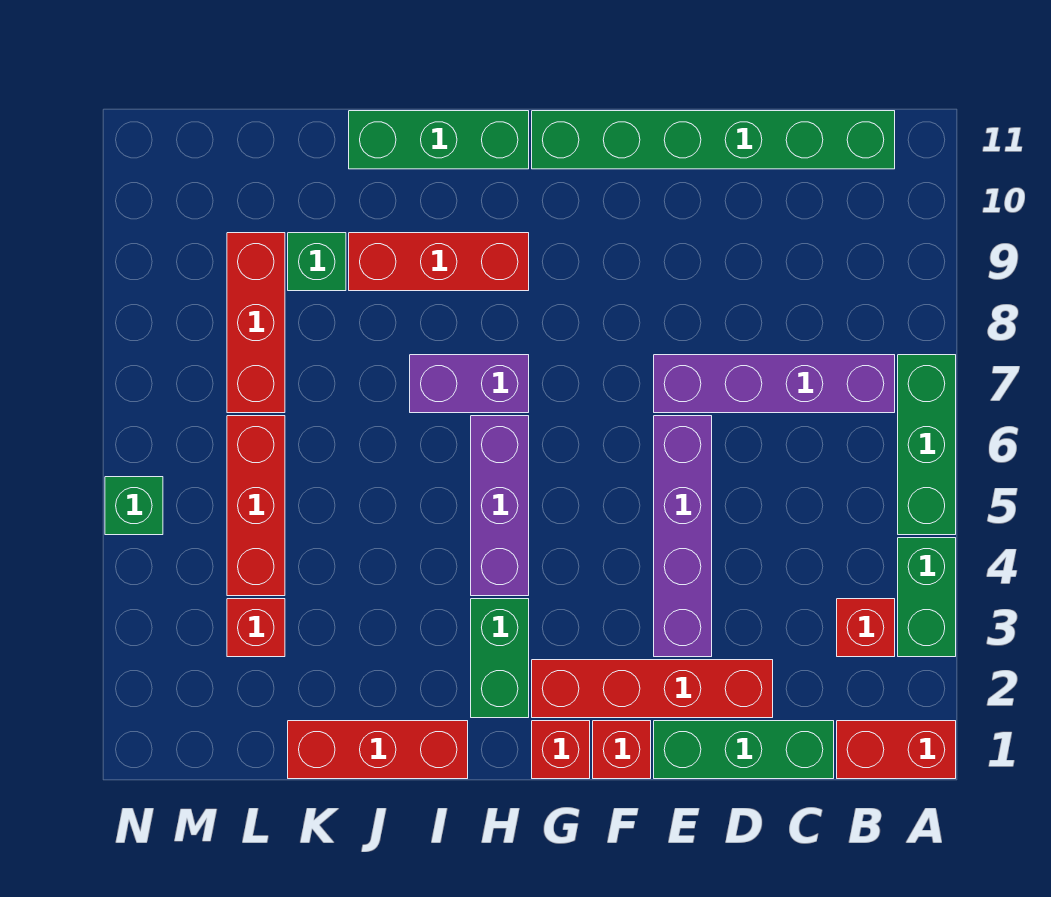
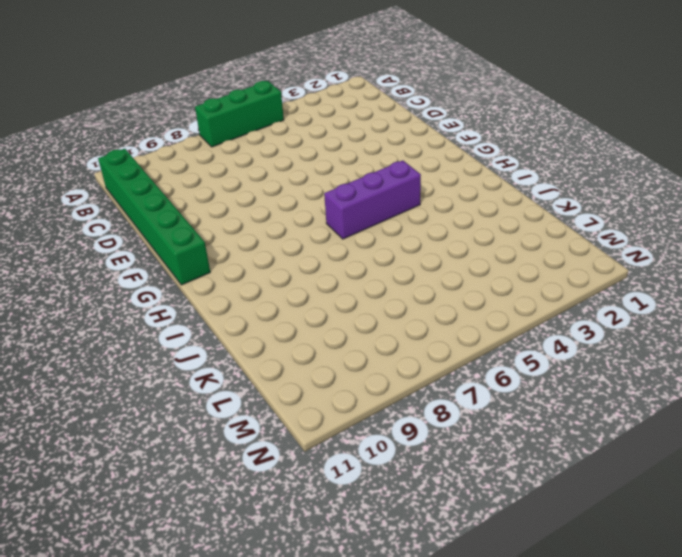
none -> red 1x2 brick [837,721,956,779]
none -> green 1x2 brick [898,538,956,657]
none -> red 1x1 brick [837,599,895,657]

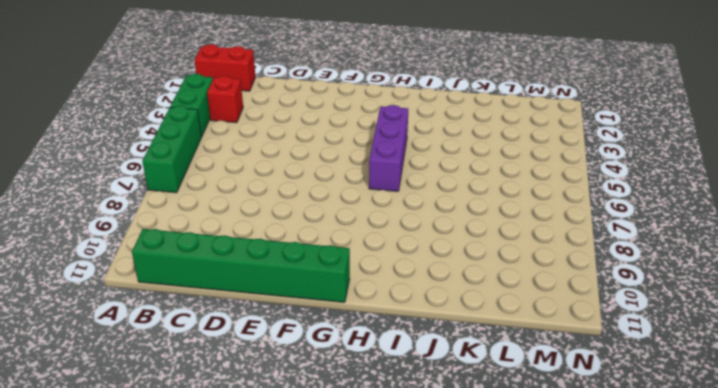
none -> purple 1x4 brick [654,355,895,413]
none -> green 1x3 brick [654,721,834,779]
none -> red 1x4 brick [532,660,773,718]

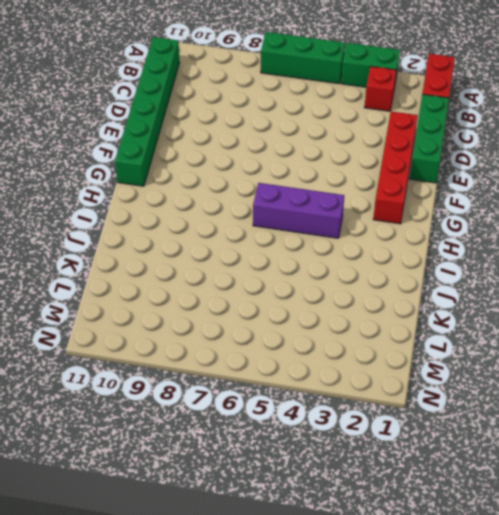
none -> purple 1x4 brick [654,355,895,413]
none -> purple 1x4 brick [654,416,712,657]
none -> red 1x1 brick [593,721,651,779]

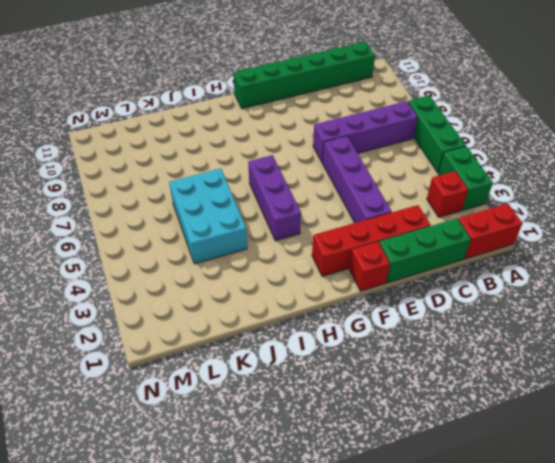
cyan 2x3 brick [169,169,247,264] -> none
none -> red 1x1 brick [532,721,590,779]
none -> green 1x2 brick [471,599,529,718]
none -> purple 1x2 brick [410,355,529,413]

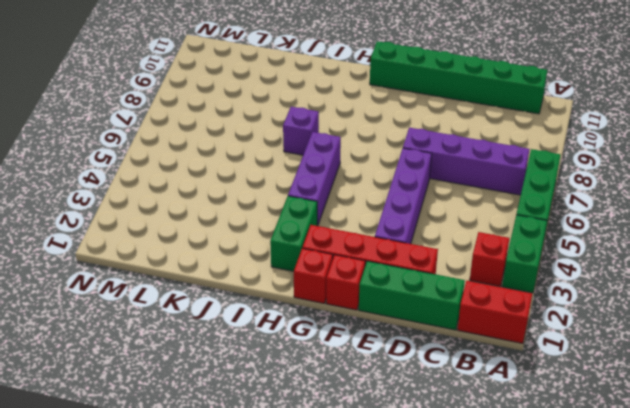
purple 1x1 brick [283,107,319,155] -> purple 1x2 brick [410,355,529,413]
none -> red 1x3 brick [349,233,529,291]
none -> green 1x3 brick [349,111,529,169]
none -> red 1x3 brick [288,721,468,779]

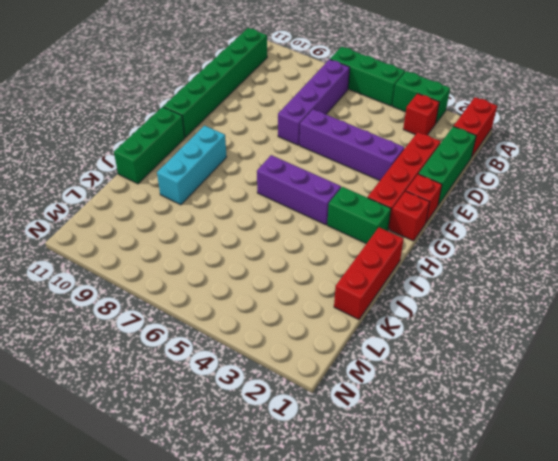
cyan 1x3 brick [157,126,227,205] -> red 1x3 brick [349,233,529,291]
none -> purple 1x2 brick [410,355,529,413]
none -> green 1x1 brick [288,233,346,291]
none -> red 1x1 brick [227,599,285,657]

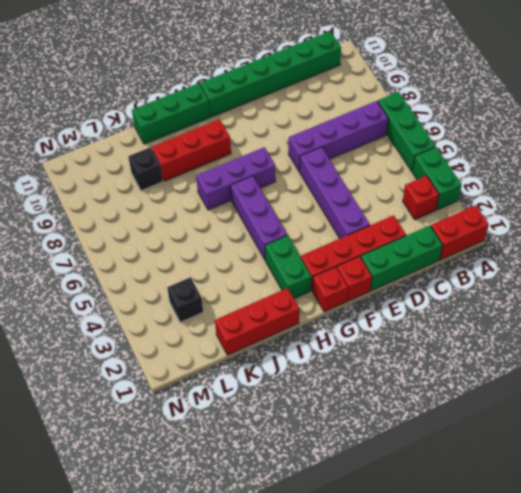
purple 1x3 brick [196,147,276,210] -> purple 1x2 brick [410,355,529,413]
black 1x1 brick [128,147,163,191] -> green 1x1 brick [288,233,346,291]
black 1x1 brick [167,277,203,322] -> red 1x1 brick [227,599,285,657]
none -> red 1x3 brick [227,416,285,596]
none -> red 1x3 brick [227,233,285,413]
none -> green 1x1 brick [105,477,163,535]

